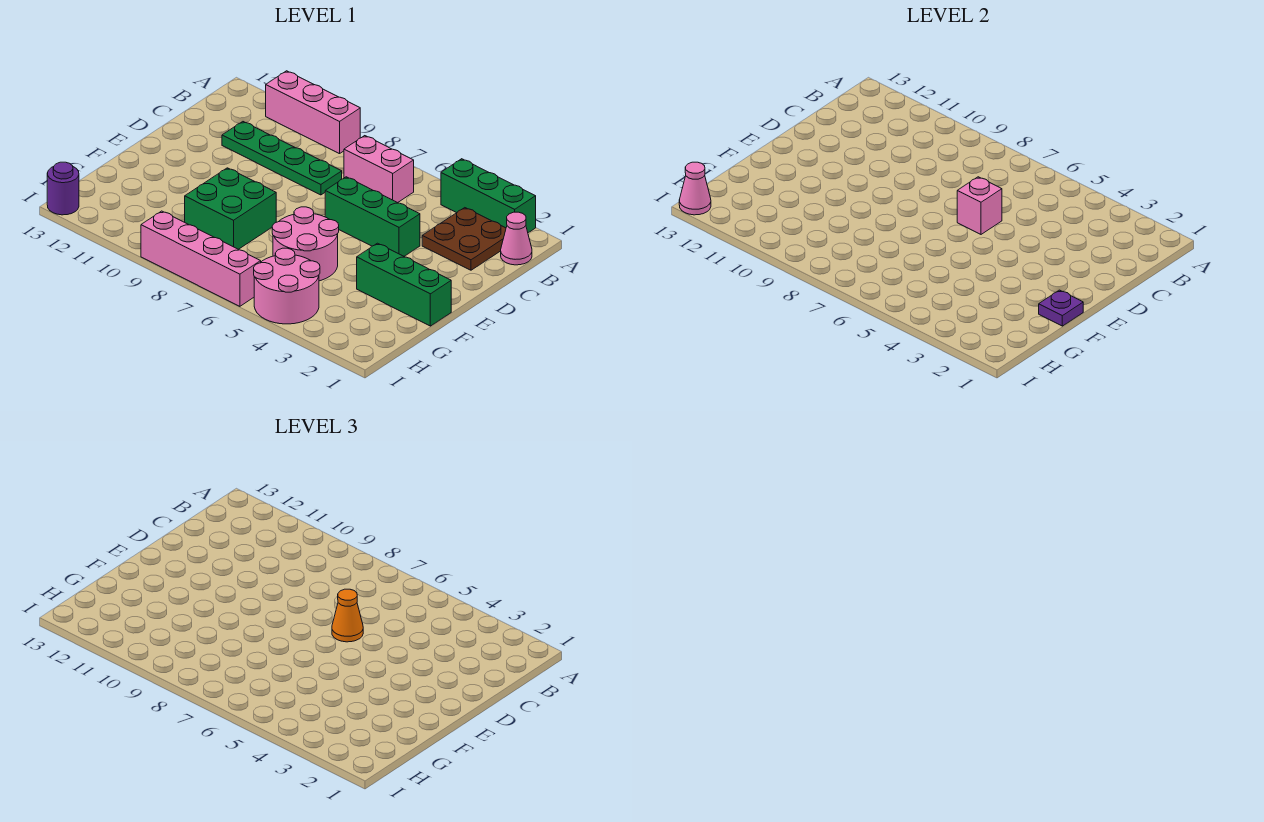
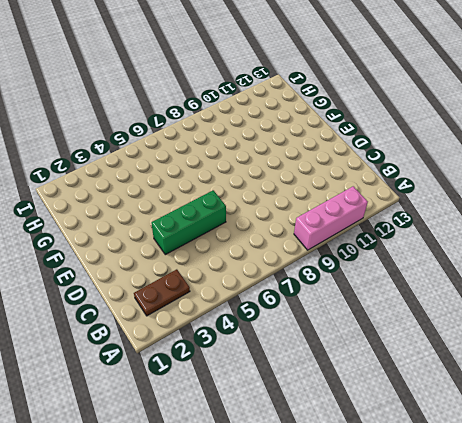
brown 1x2 plate [134,269,190,316] -> brown 2x2 plate [422,208,506,270]
none -> green 1x3 brick [441,159,536,233]
none -> pink 1x1 cone [501,212,532,265]
none -> pink 1x2 brick [344,136,414,203]

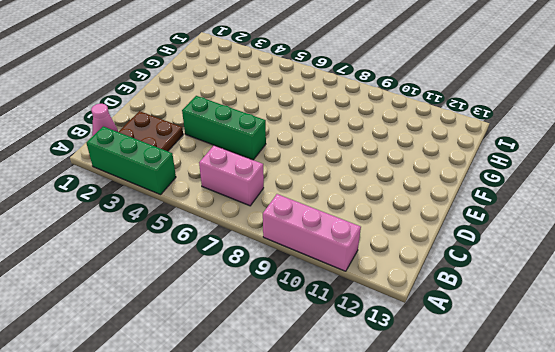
none -> green 1x4 plate [222,122,342,195]
none -> green 1x3 brick [357,243,451,326]
none -> pink 2x2 round brick [272,207,339,281]

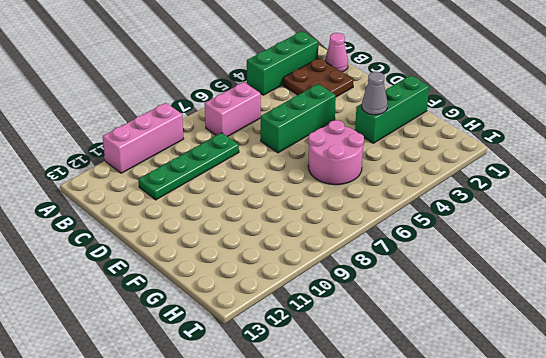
grey 1x1 cone [362,72,388,115] -> none
none -> green 2x2 brick [185,168,276,249]
none -> pink 2x2 round brick [254,248,320,324]
none -> pink 1x4 brick [141,211,261,306]

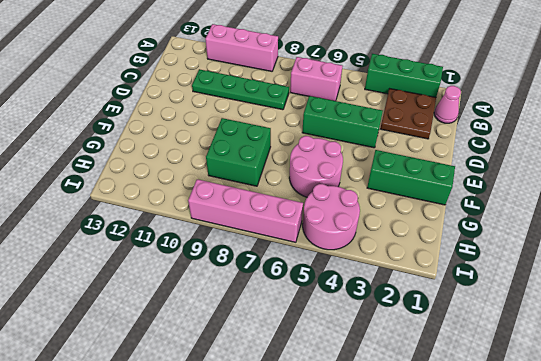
none -> purple 1x1 round brick [47,162,79,215]
none -> pink 1x1 brick [957,177,1002,234]
none -> purple 1x1 plate [1039,290,1083,326]

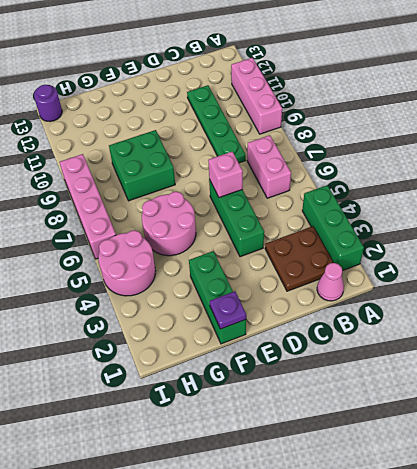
none -> pink 1x1 cone [679,162,711,215]
none -> orange 1x1 cone [332,589,363,642]

